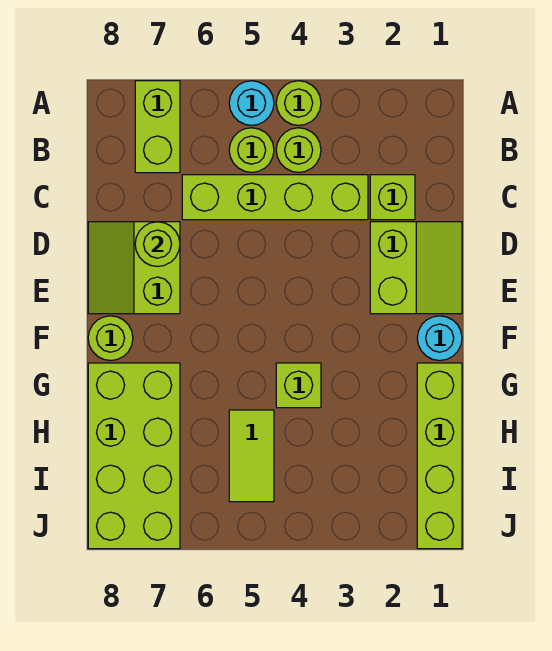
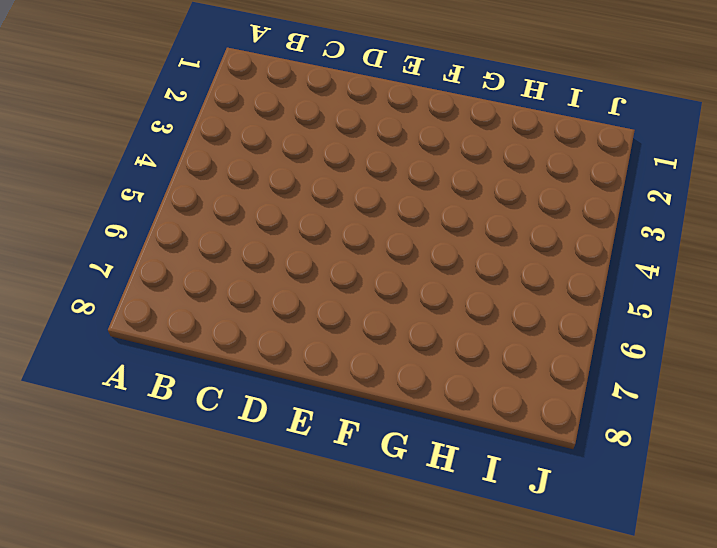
none -> lime 1x1 round brick [276,81,321,125]
none -> cyan 1x1 round brick [229,81,274,125]
none -> lime 1x2 brick [135,81,180,173]

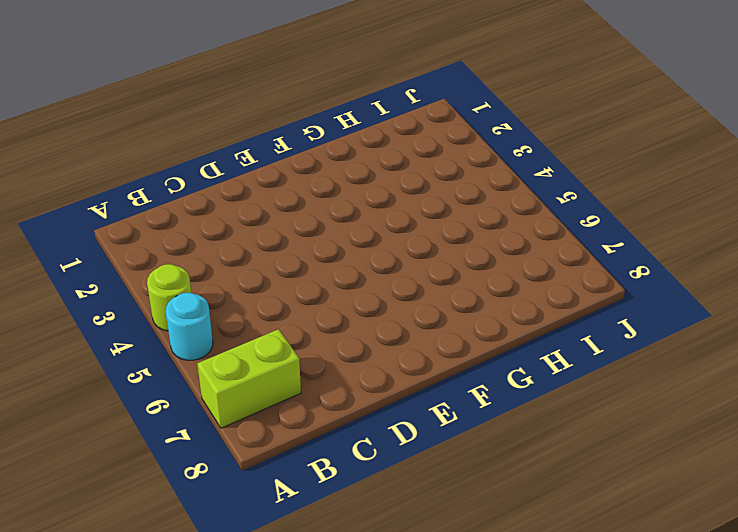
none -> lime 1x1 round brick [276,128,321,172]
none -> lime 1x1 round brick [229,128,274,172]
none -> lime 1x1 brick [370,175,415,220]

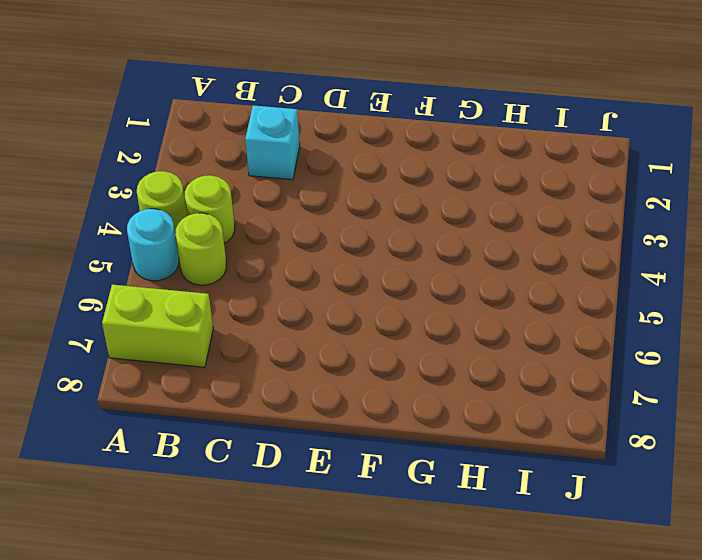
cyan 1x1 brick [245,105,300,180] -> lime 1x1 brick [370,175,415,220]
none -> lime 1x4 brick [182,175,368,220]
none -> lime 2x2 slope [370,222,462,314]
none -> lime 2x2 slope [88,222,180,314]

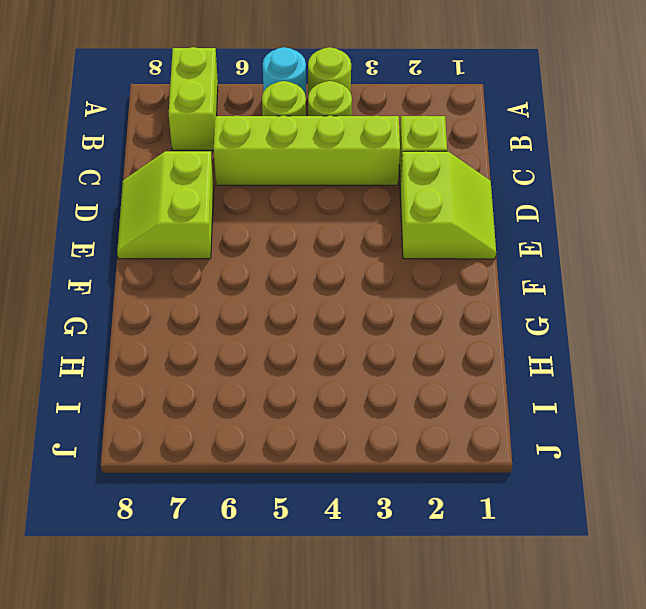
none -> cyan 1x1 round brick [417,316,462,361]
none -> lime 1x1 round brick [88,316,133,361]
none -> lime 1x4 brick [417,363,462,549]

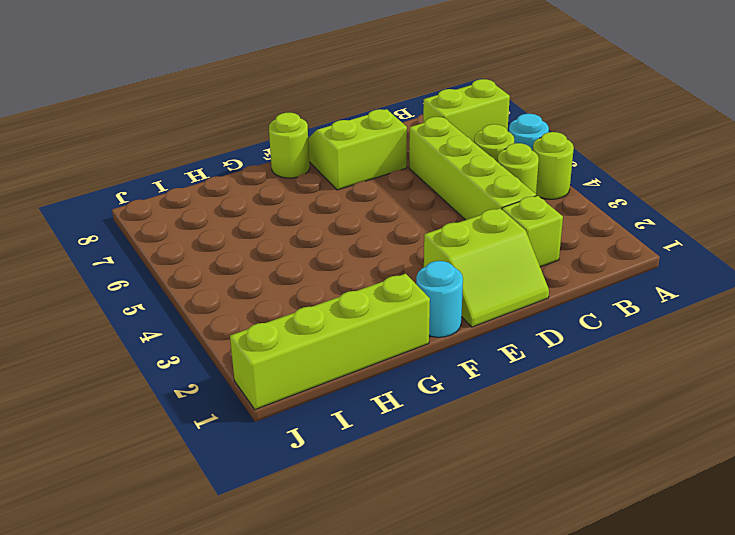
none -> lime 1x1 brick [276,363,321,408]
none -> lime 2x4 brick [88,363,180,549]
none -> lime 1x2 tile [229,410,274,502]

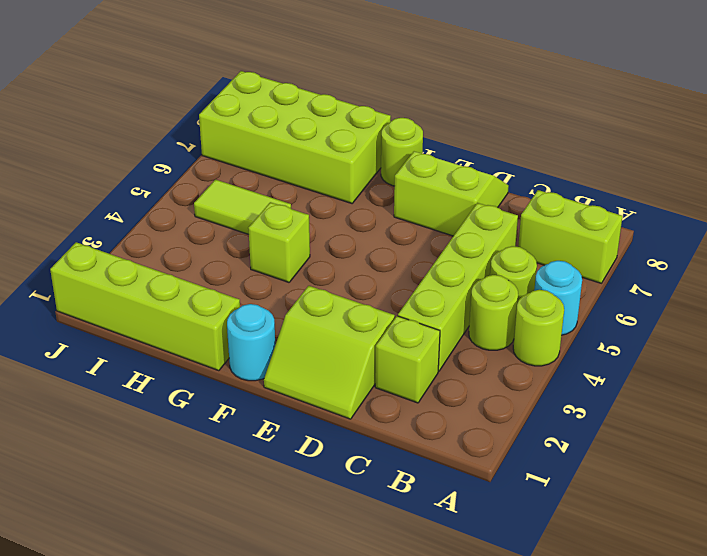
none -> lime 1x1 round brick [135,222,180,267]

